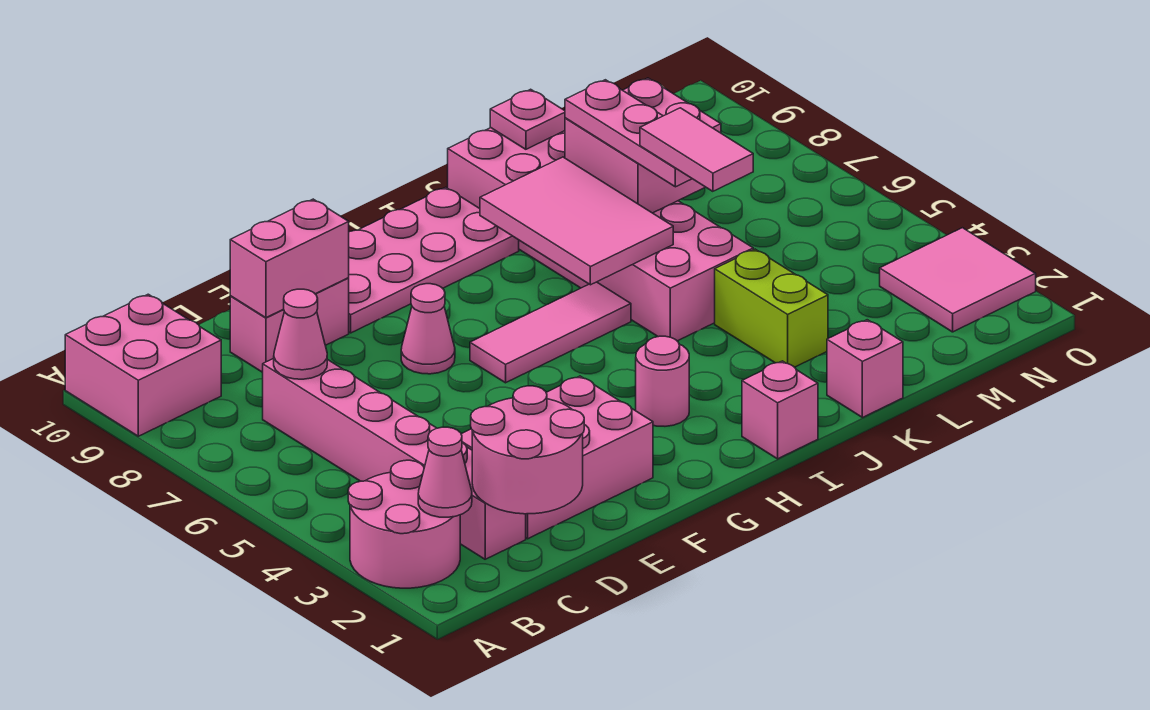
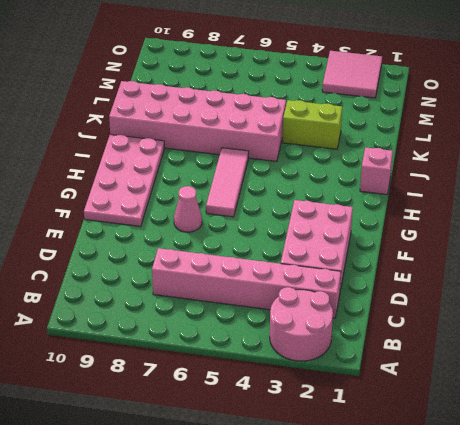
none -> pink 2x2 brick [65,294,221,436]
none -> pink 1x2 brick [230,278,349,372]
none -> pink 1x1 round brick [636,336,689,426]

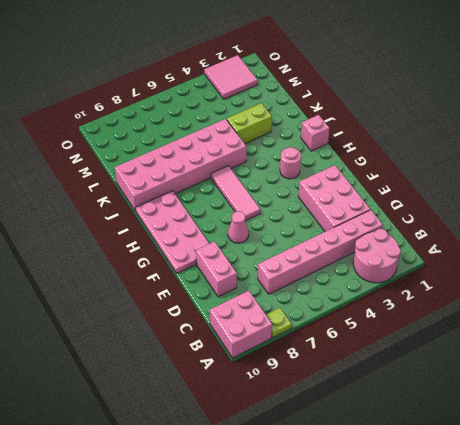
lime 1x1 plate [266,308,292,338] -> none
none -> pink 1x1 brick [827,320,903,417]
none -> pink 1x1 cone [418,427,472,517]
none -> pink 2x2 round brick [471,386,584,514]

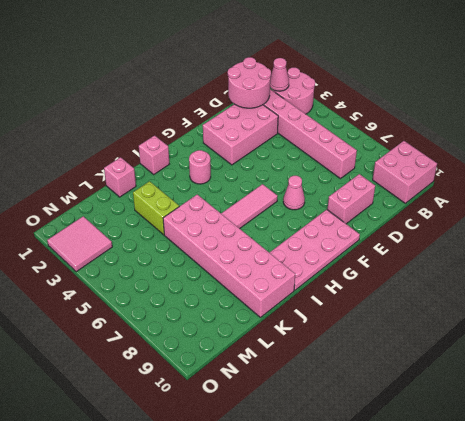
none -> pink 1x1 cone [274,289,327,379]
none -> pink 1x2 brick [230,199,349,318]
none -> pink 2x3 tile [480,157,673,285]

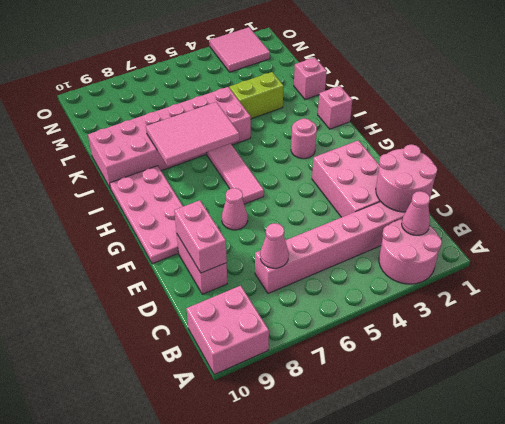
none -> pink 2x2 brick [565,78,721,213]
none -> pink 1x1 plate [490,89,565,149]
none -> pink 1x3 plate [565,80,692,187]

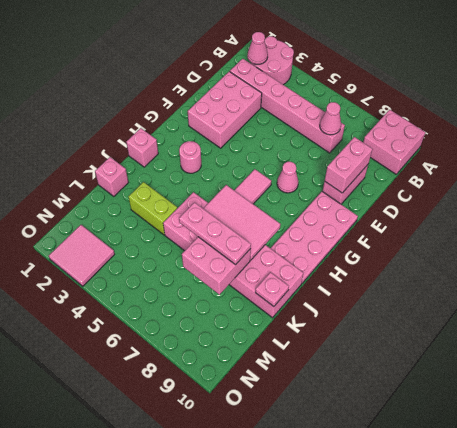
none -> pink 2x2 round brick [471,386,584,514]
none -> pink 1x2 tile [640,108,753,191]

